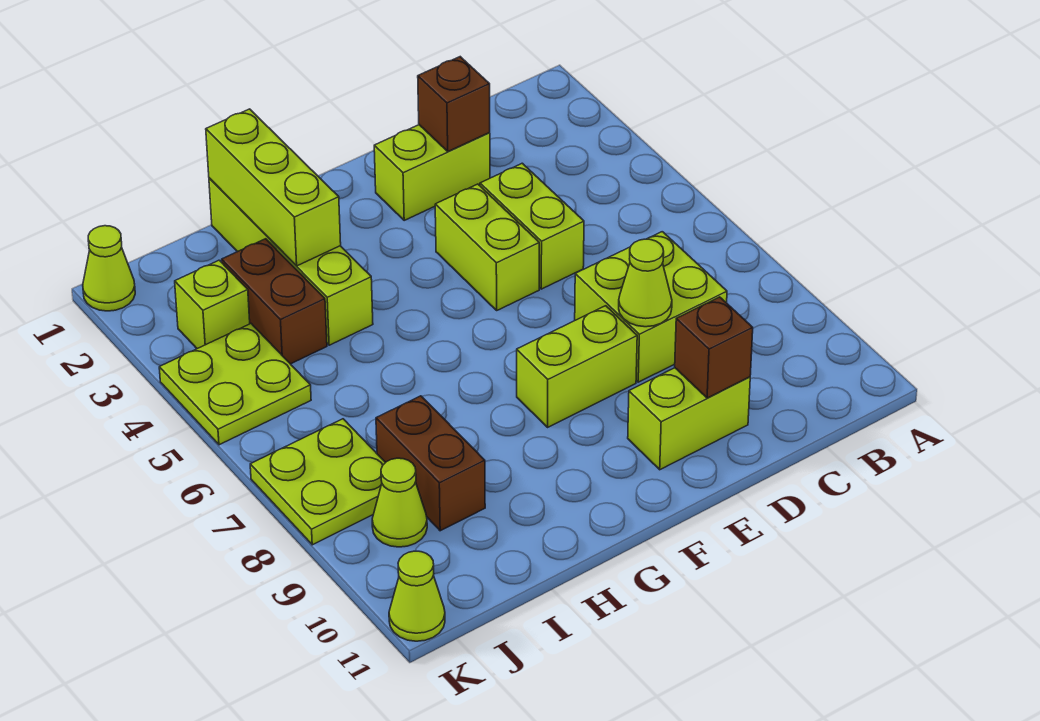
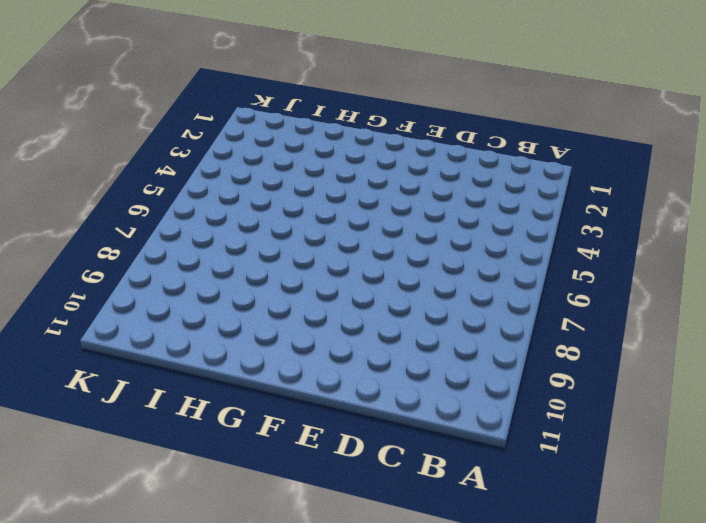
none -> lime 2x2 brick [575,232,727,382]
none -> lime 1x2 brick [374,125,490,220]
none -> lime 1x2 brick [480,163,584,289]

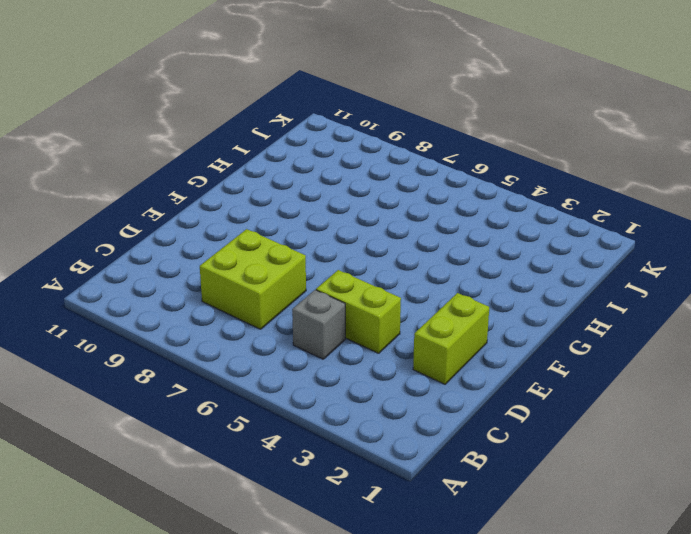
grey 1x1 brick [292,290,345,359] -> none
none -> lime 1x2 brick [628,368,750,470]
none -> lime 1x2 brick [435,184,539,310]
none -> lime 1x2 brick [517,306,637,427]

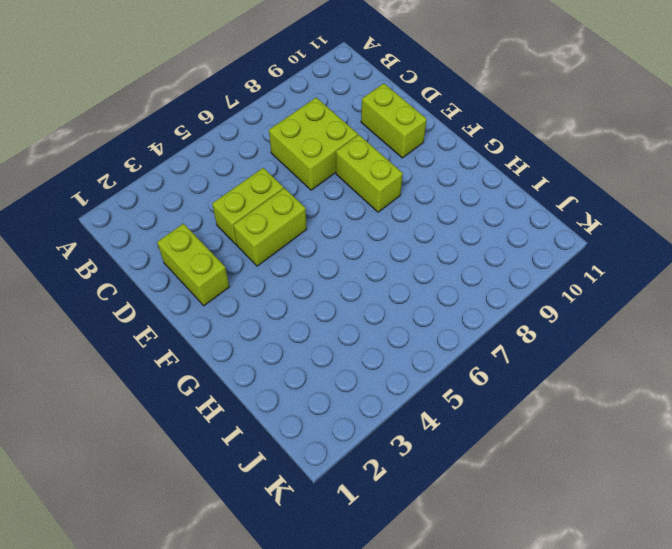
none -> lime 1x4 brick [209,178,373,345]
none -> brown 1x2 brick [222,239,327,364]
none -> brown 1x2 brick [376,396,485,531]

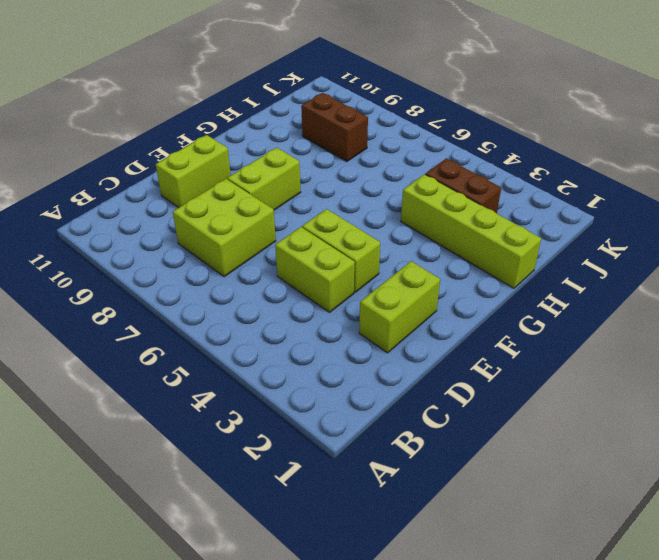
none -> lime 1x1 brick [175,260,250,349]
none -> lime 2x2 plate [159,324,311,445]
none -> lime 2x2 plate [250,419,386,545]

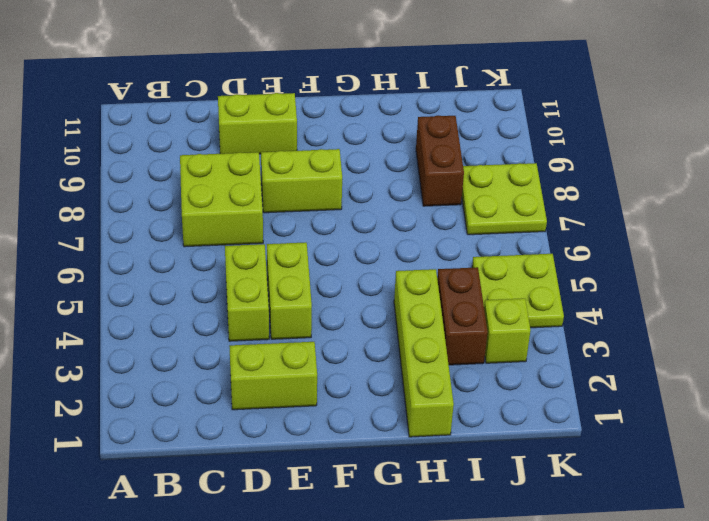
none -> lime 1x1 cone [372,458,427,547]
none -> lime 1x1 cone [83,226,135,311]
none -> lime 1x1 cone [389,551,445,641]

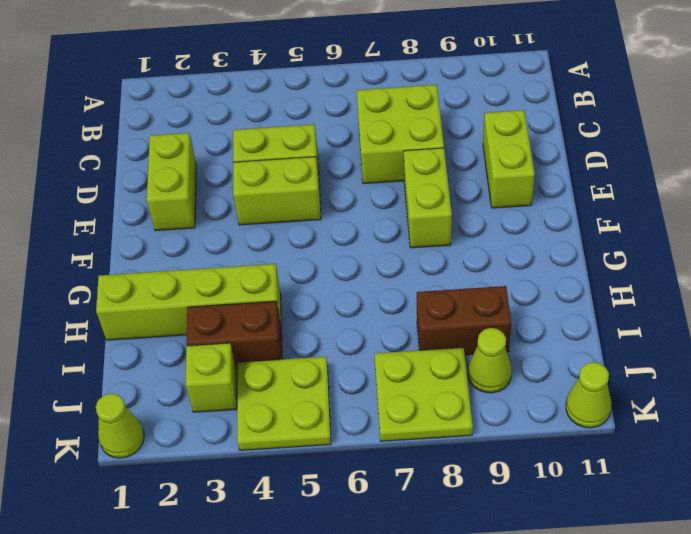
none -> brown 1x1 brick [418,57,490,151]
none -> lime 1x1 cone [619,239,672,327]
none -> brown 1x1 brick [675,297,753,398]

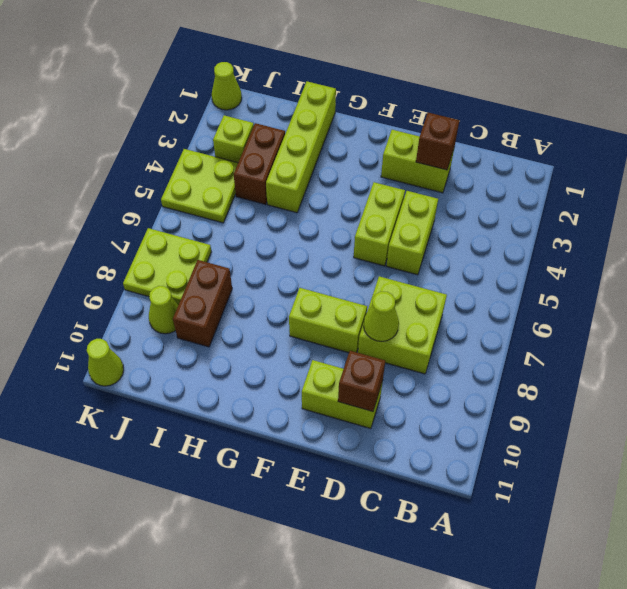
none -> lime 1x3 brick [206,109,341,266]

